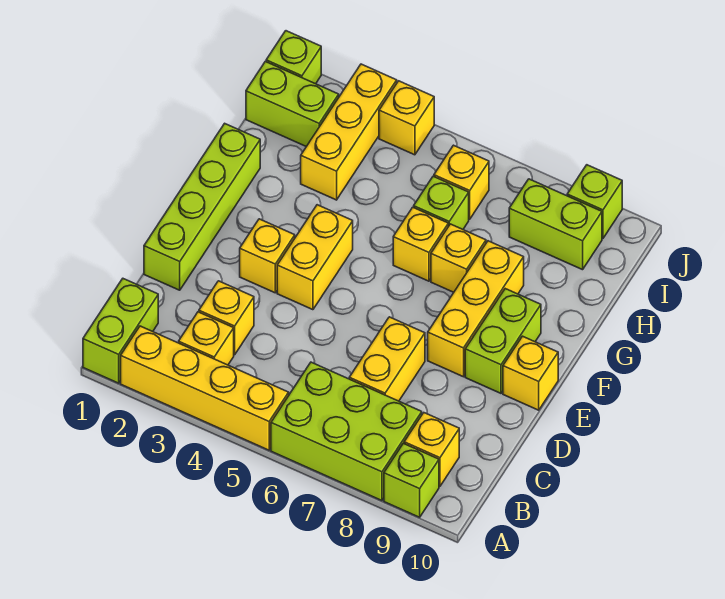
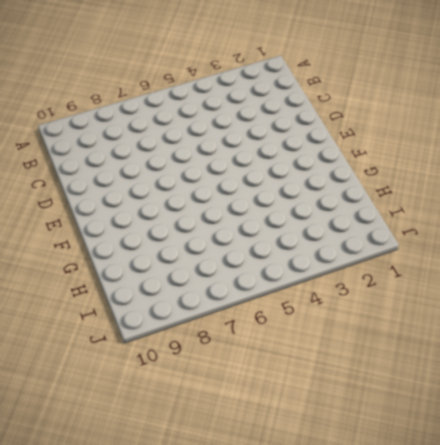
none -> lime 1x2 brick [83,279,158,383]
none -> yellow 1x4 brick [121,326,289,450]
none -> lime 2x3 brick [271,362,422,501]

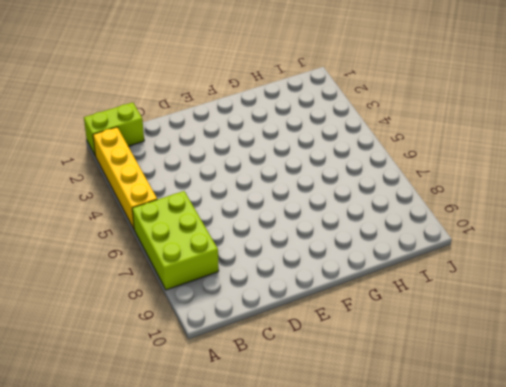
none -> lime 1x1 brick [384,443,439,517]
none -> yellow 1x1 brick [179,312,234,365]
none -> yellow 1x1 brick [404,413,459,486]

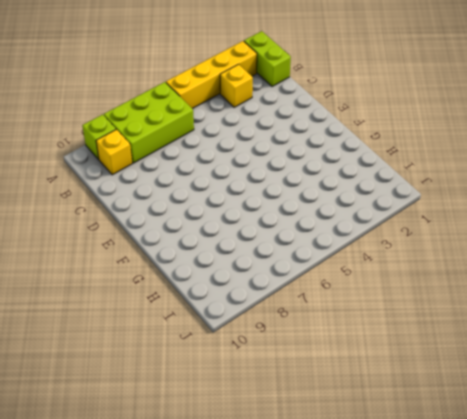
none -> yellow 1x1 brick [199,281,254,355]
none -> yellow 1x2 brick [349,317,425,401]
none -> lime 1x4 brick [144,123,260,290]

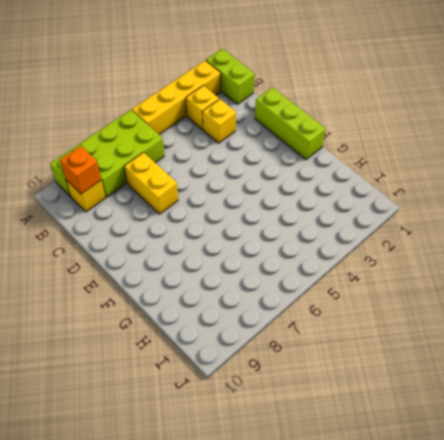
orange 1x1 brick [60,146,101,194] -> none
lime 1x3 brick [255,87,326,160] -> lime 1x4 brick [144,123,260,290]
none -> yellow 1x1 brick [240,219,295,293]
none -> yellow 1x2 brick [277,205,353,310]
none -> yellow 1x3 brick [428,241,524,377]

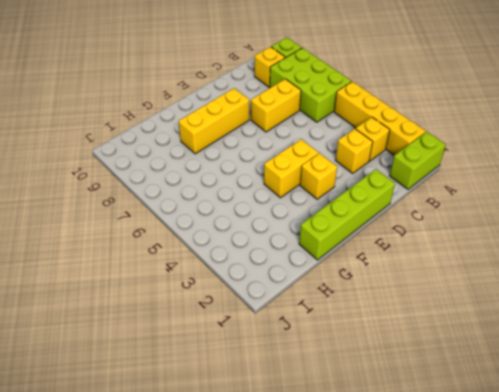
none -> lime 1x2 brick [465,289,541,393]
none -> yellow 1x1 brick [503,336,558,410]
none -> yellow 1x1 brick [393,207,448,281]

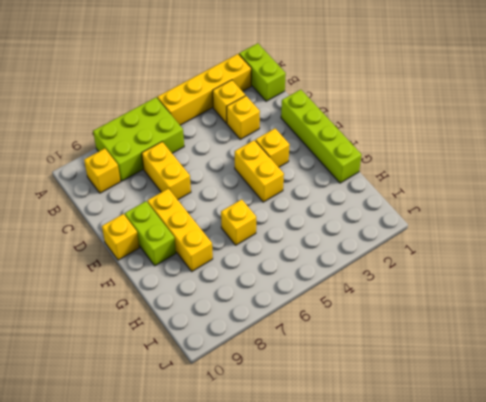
none -> lime 1x1 brick [384,443,439,517]
none -> yellow 1x1 brick [431,224,486,292]
none -> yellow 1x3 brick [301,64,397,200]

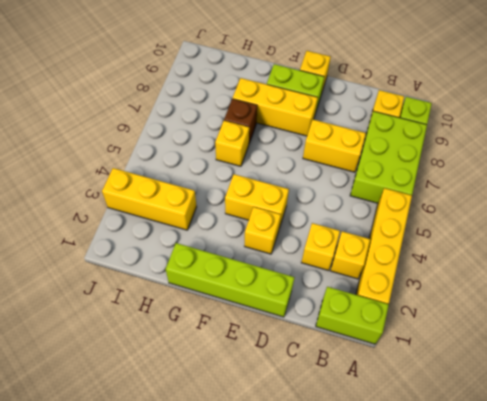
brown 1x1 brick [224,99,257,143] -> yellow 1x1 brick [431,224,486,292]
none -> lime 1x1 brick [414,176,469,229]
none -> lime 1x2 brick [246,61,339,147]
none -> yellow 1x1 brick [434,145,489,219]

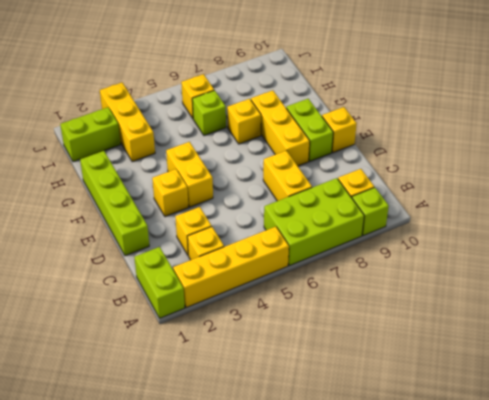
none -> yellow 1x1 brick [393,207,448,281]
none -> lime 1x2 brick [509,179,602,270]
none -> lime 1x1 brick [266,31,321,84]

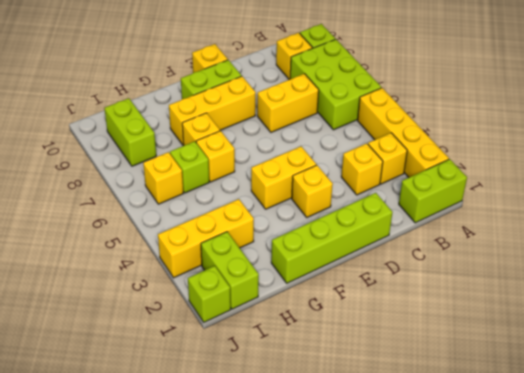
none -> yellow 1x1 brick [379,81,434,155]
none -> lime 1x1 brick [567,165,622,239]

